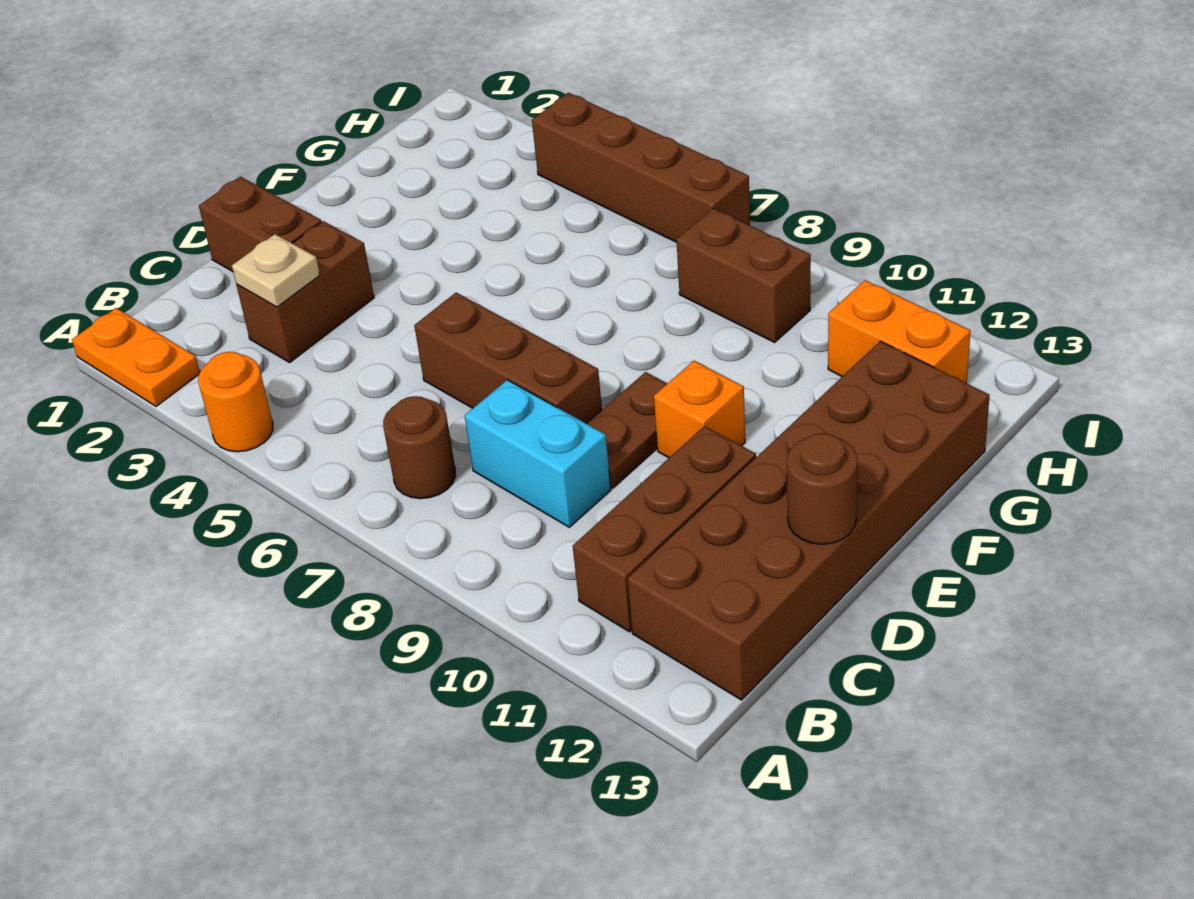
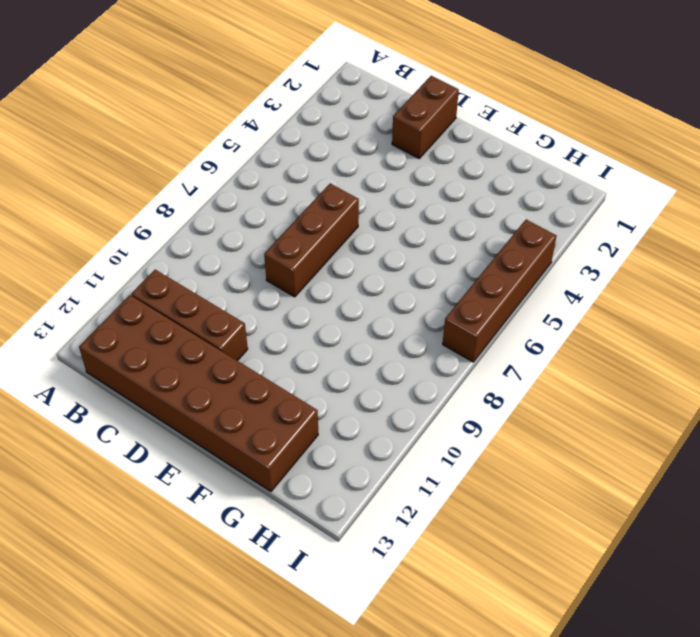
none -> orange 1x2 plate [72,308,200,406]
none -> orange 1x1 round brick [198,352,273,452]
none -> brown 1x1 round brick [383,396,456,499]

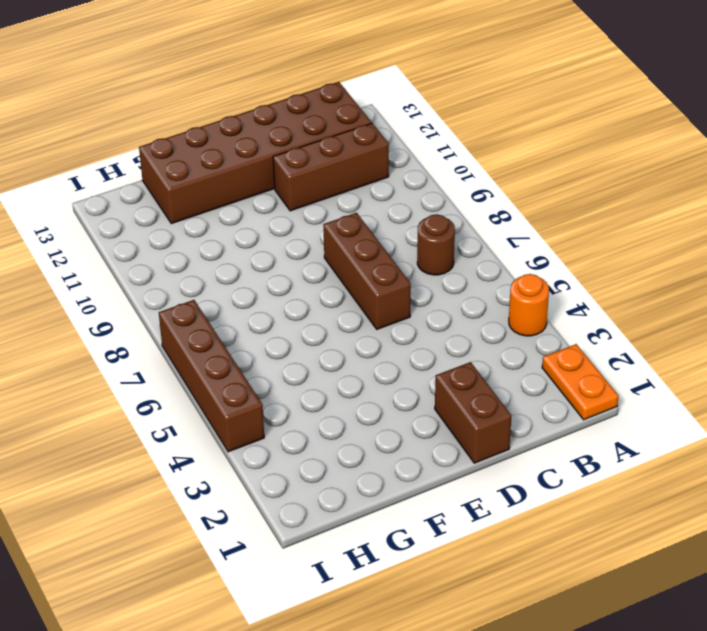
none -> brown 1x2 brick [237,221,374,362]
none -> cyan 1x2 brick [465,380,611,527]
none -> brown 1x2 plate [586,372,668,488]

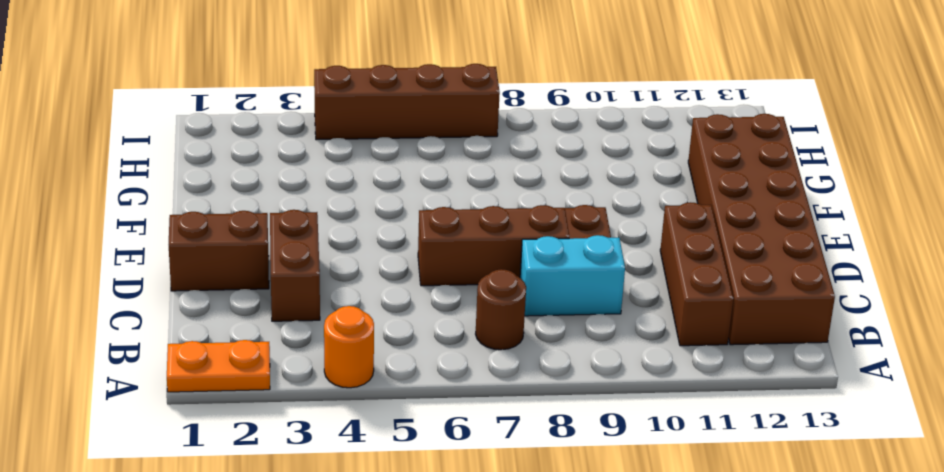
none -> orange 1x1 brick [654,361,745,458]
none -> brown 1x2 brick [676,208,811,342]
none -> orange 1x2 brick [828,280,971,383]

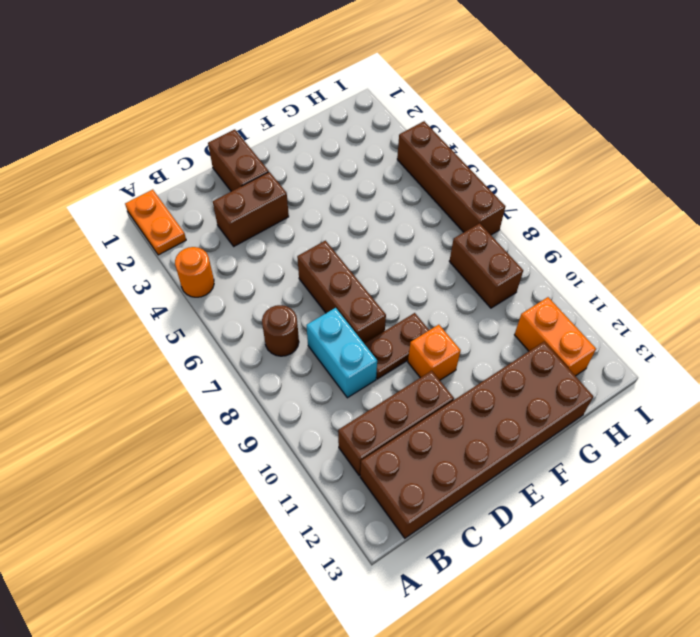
none -> tan 1x1 plate [232,234,320,307]
none -> brown 1x1 round brick [787,433,858,544]

